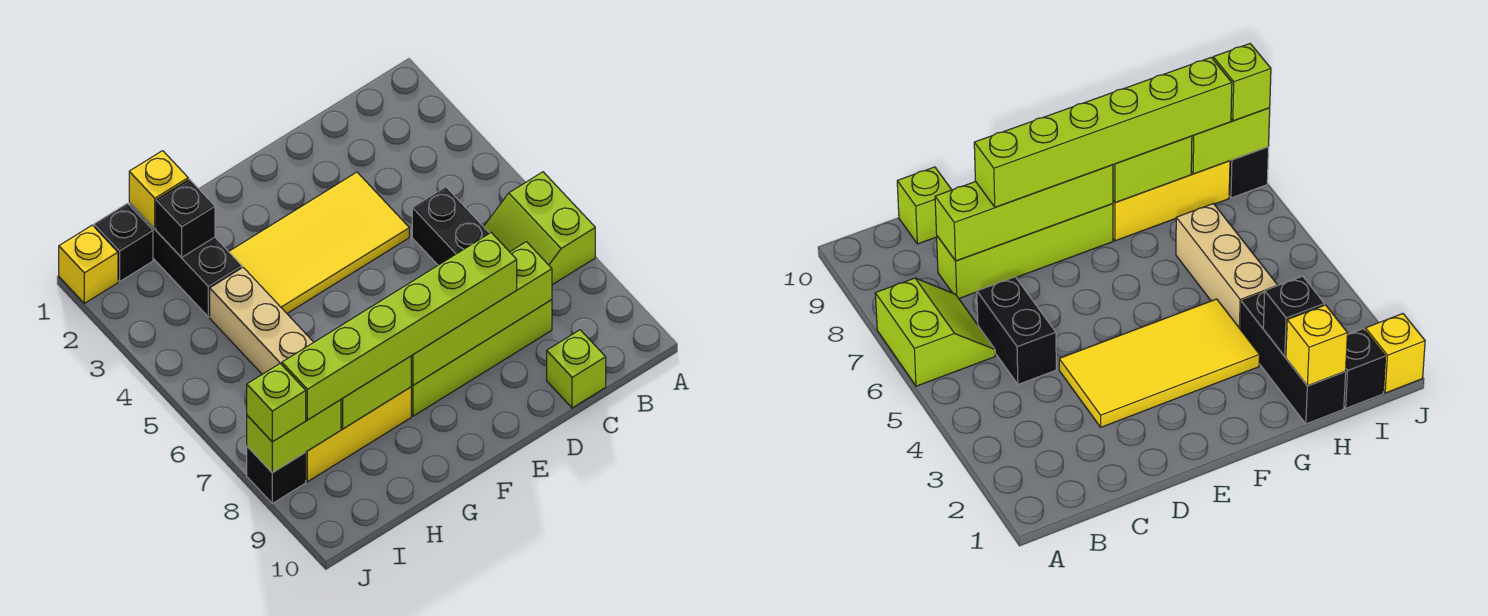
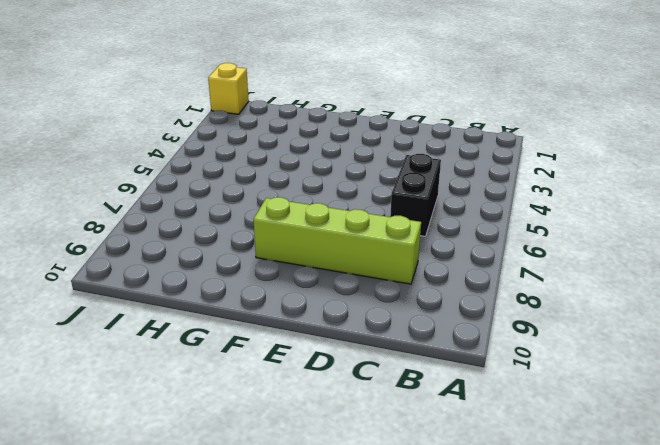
none -> lime 2x2 slope [484,172,595,285]
none -> lime 1x1 brick [547,330,606,408]
none -> yellow 2x4 tile [229,172,409,313]

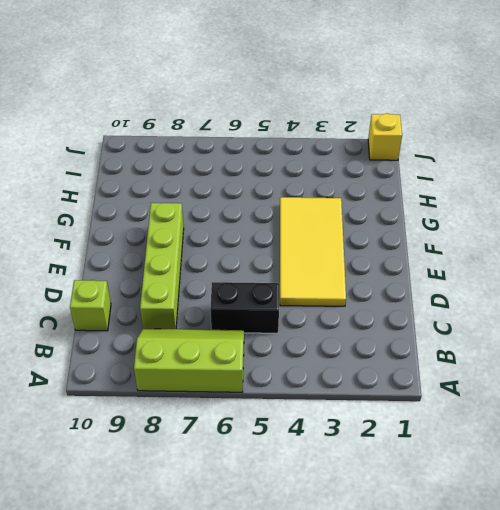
lime 2x3 slope [134,329,244,392] -> lime 2x2 slope [484,172,595,285]
none -> yellow 1x3 brick [305,387,411,482]
none -> black 1x3 brick [129,203,242,317]
none -> tan 1x3 brick [210,268,314,374]

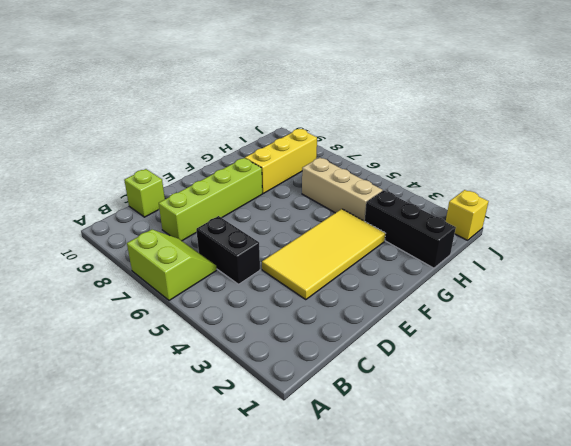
none -> black 1x1 brick [94,203,153,281]
none -> black 1x1 brick [247,446,306,503]
none -> lime 1x4 brick [411,242,552,385]

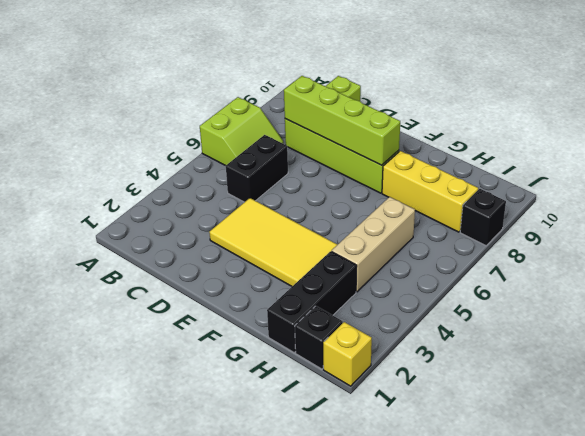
none -> lime 1x2 brick [341,356,411,429]
none -> yellow 1x1 brick [129,151,188,229]
none -> black 1x1 brick [156,179,215,258]

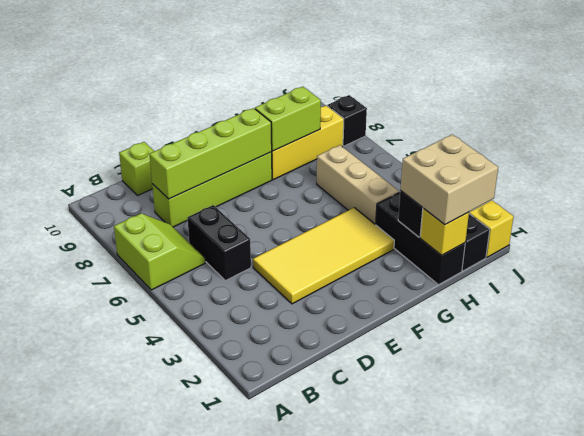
tan 2x2 brick [400,134,498,225] -> none
none -> lime 1x2 brick [247,400,341,473]
none -> lime 1x6 brick [282,233,517,420]
none -> lime 1x1 brick [247,364,306,442]

